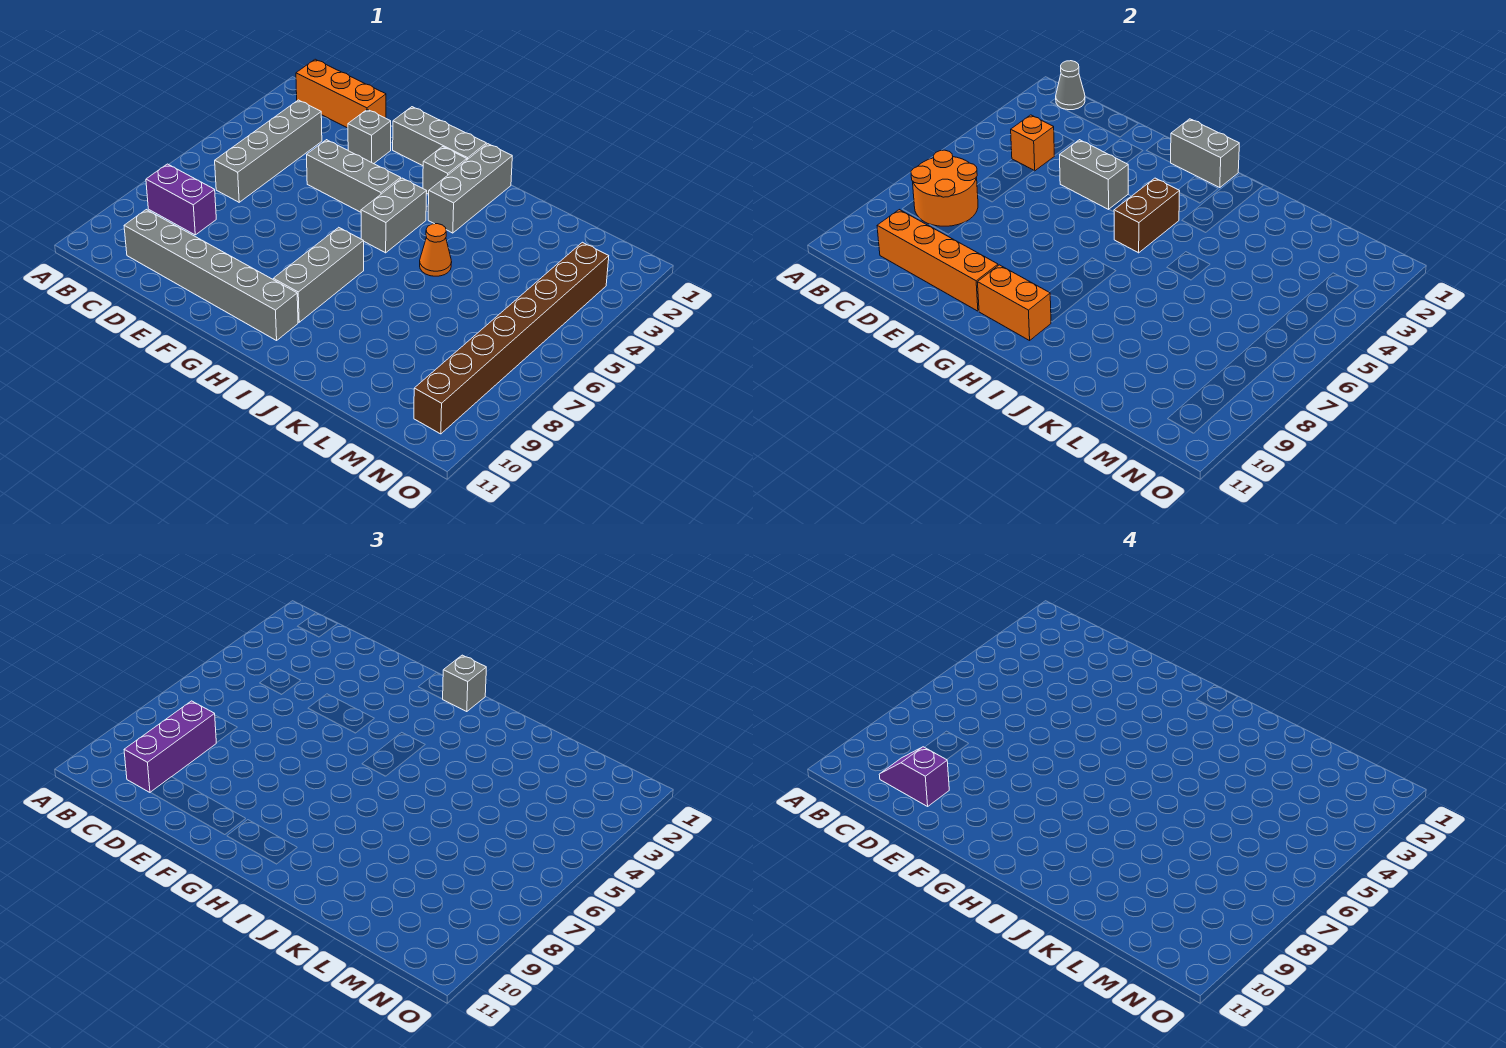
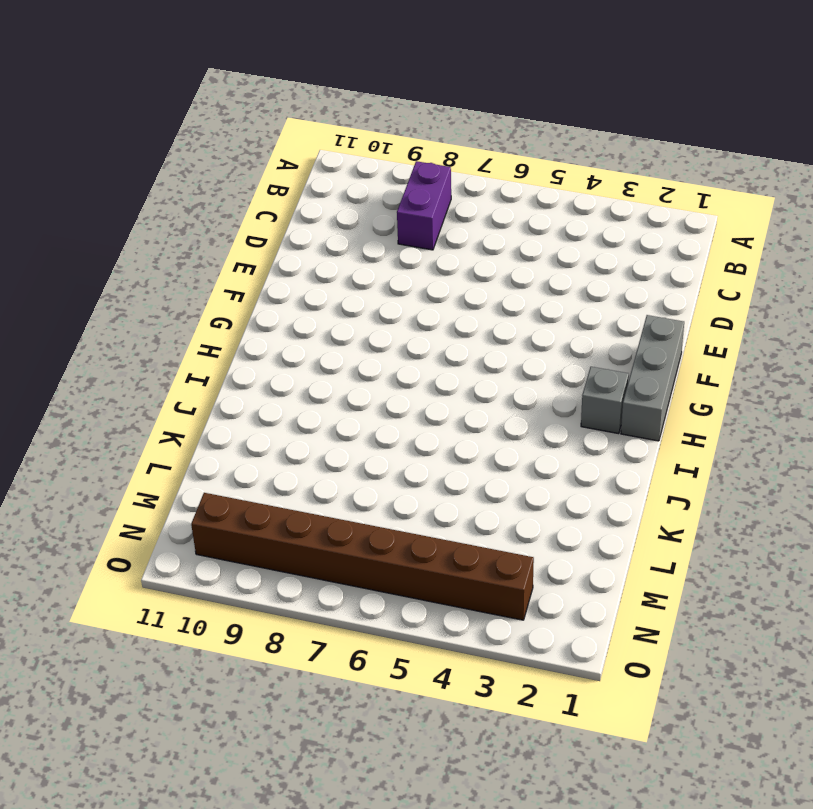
none -> orange 1x3 brick [296,59,386,128]
none -> grey 1x4 brick [215,100,322,202]
none -> grey 1x6 brick [124,210,298,341]

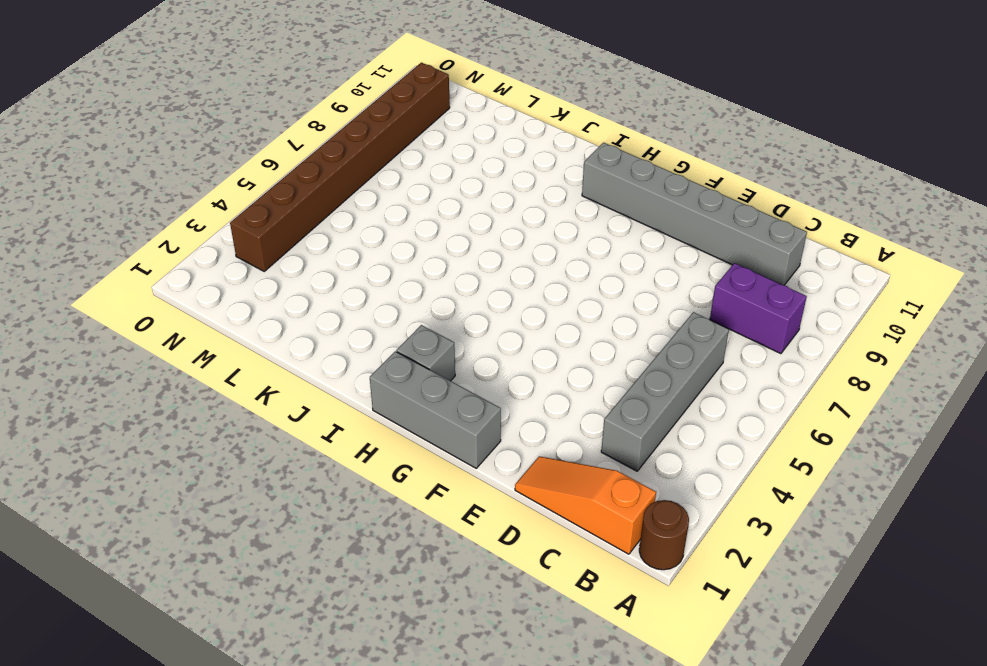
brown 1x1 round brick [639,500,689,570] -> none
orange 1x3 slope [515,456,656,554] -> orange 1x3 brick [296,59,386,128]
none -> grey 1x1 brick [348,109,391,164]
none -> grey 1x3 brick [307,140,401,212]
none -> grey 1x2 brick [361,178,427,253]

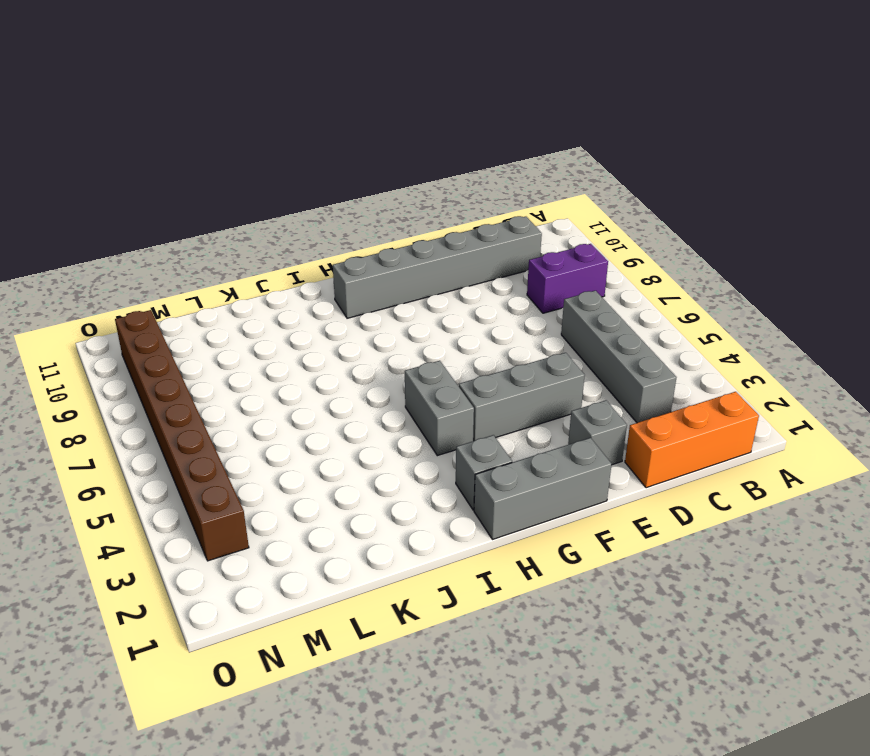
none -> grey 1x3 brick [273,227,364,322]
none -> grey 1x3 brick [428,144,512,233]
none -> orange 1x1 cone [420,224,452,276]

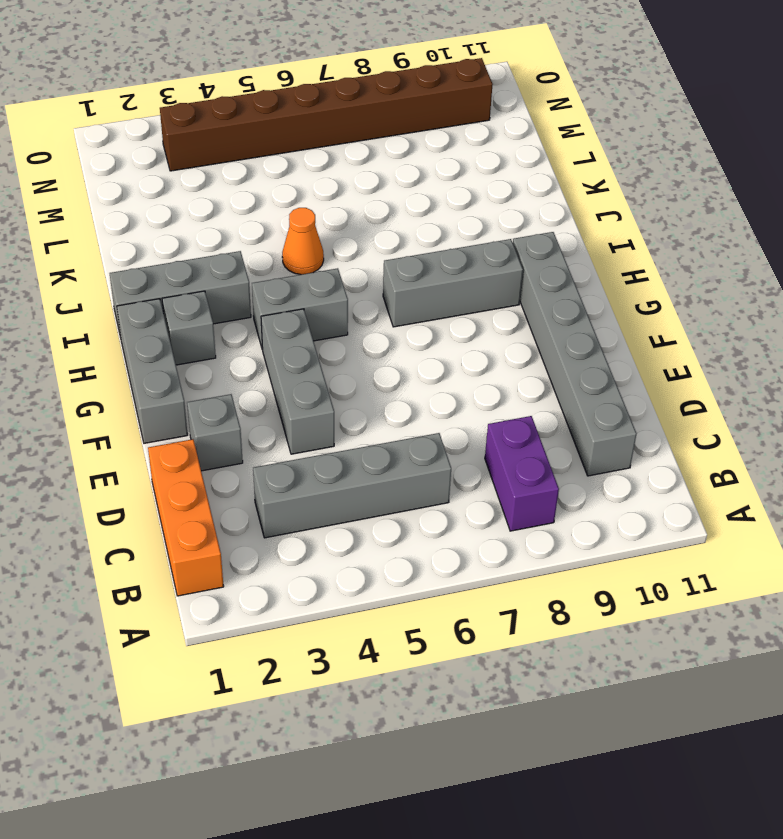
none -> grey 1x1 cone [1056,61,1085,110]
none -> orange 2x2 round brick [911,150,978,226]
none -> orange 1x1 brick [1011,115,1055,171]

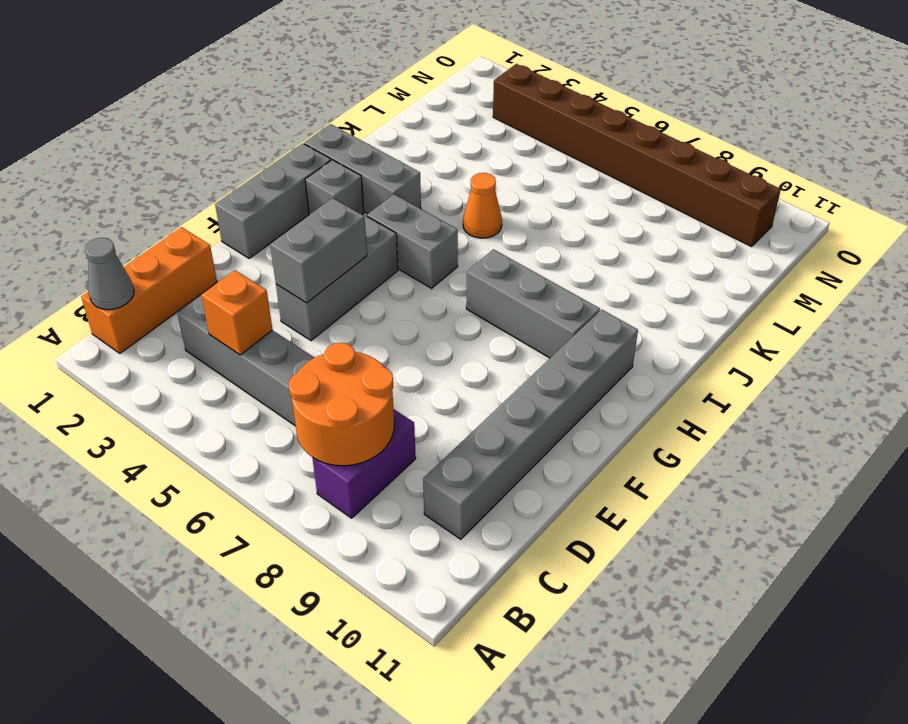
none -> grey 1x1 brick [348,109,391,164]
none -> orange 1x4 brick [877,210,998,311]
none -> grey 1x2 brick [1170,119,1239,187]

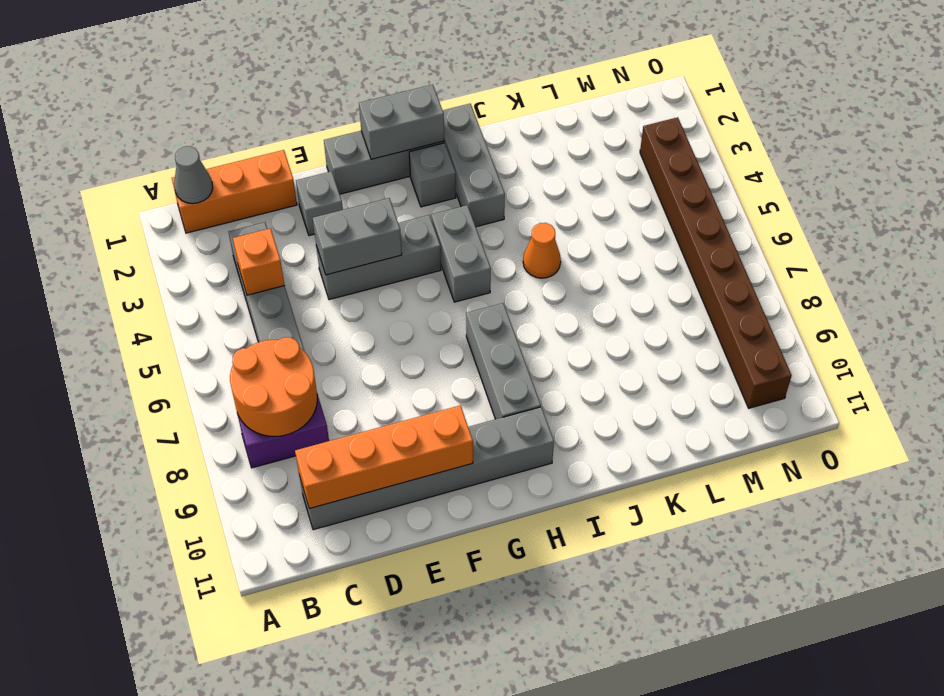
none -> orange 1x2 brick [978,265,1051,341]
none -> brown 1x2 brick [1114,178,1180,253]
none -> purple 1x3 brick [124,701,216,792]

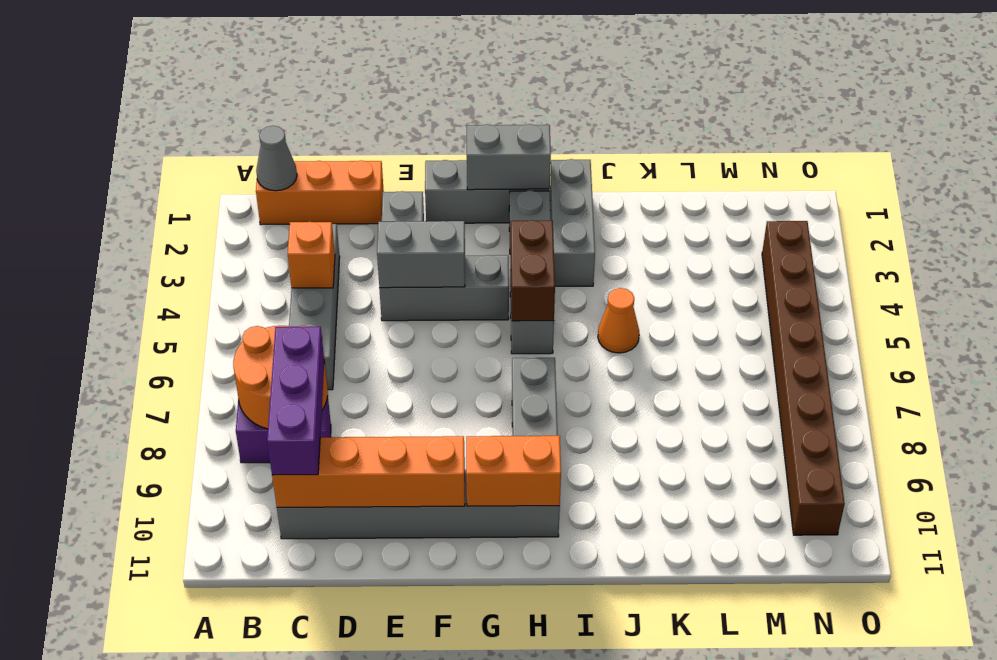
none -> grey 1x1 brick [443,655,486,711]
none -> purple 1x2 slope [879,747,949,806]

